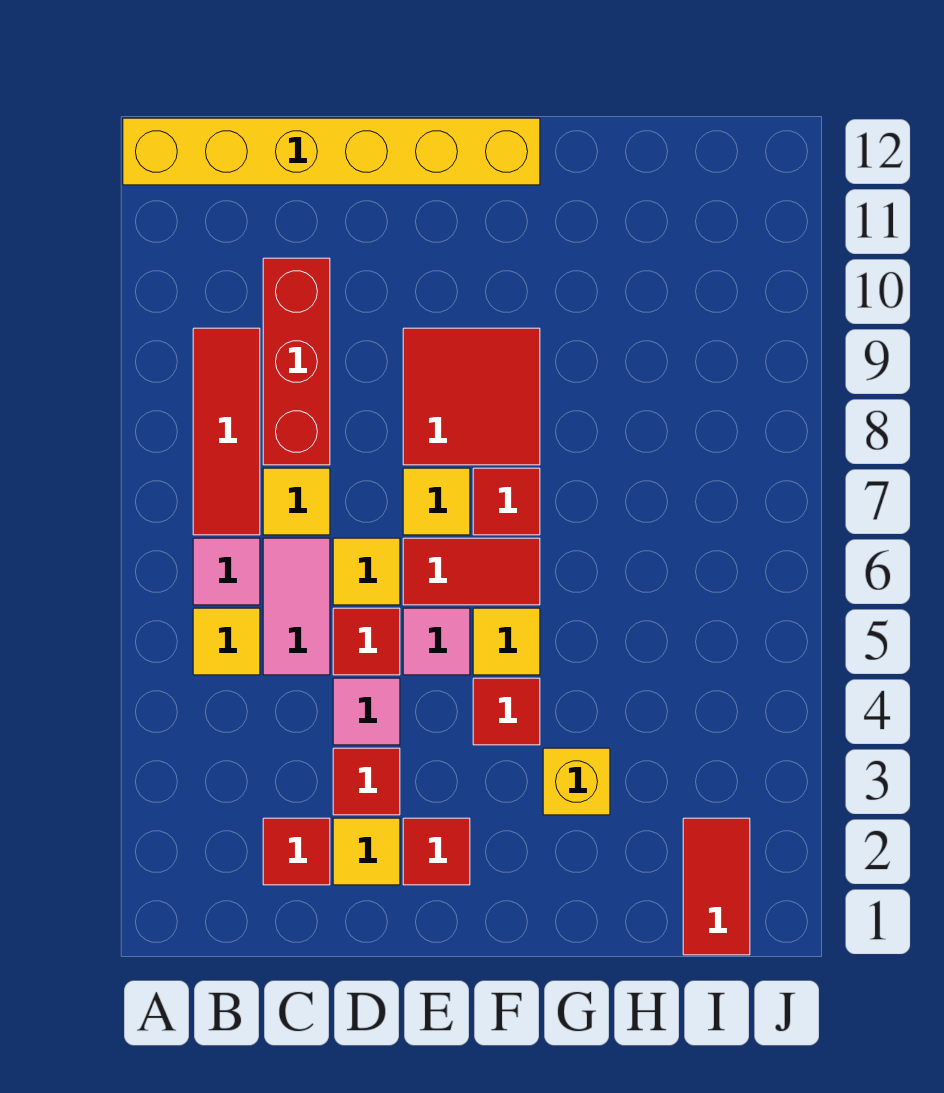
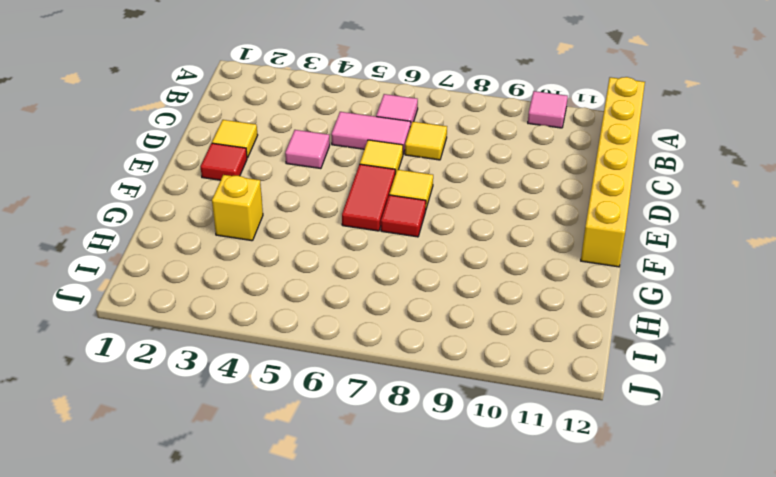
pink 1x1 tile [528,91,568,128] -> pink 1x1 tile moved to [403,608,470,675]
none -> yellow 1x1 tile [193,608,260,675]
none -> red 1x3 tile [193,328,260,535]
none -> red 1x1 tile [263,818,330,885]

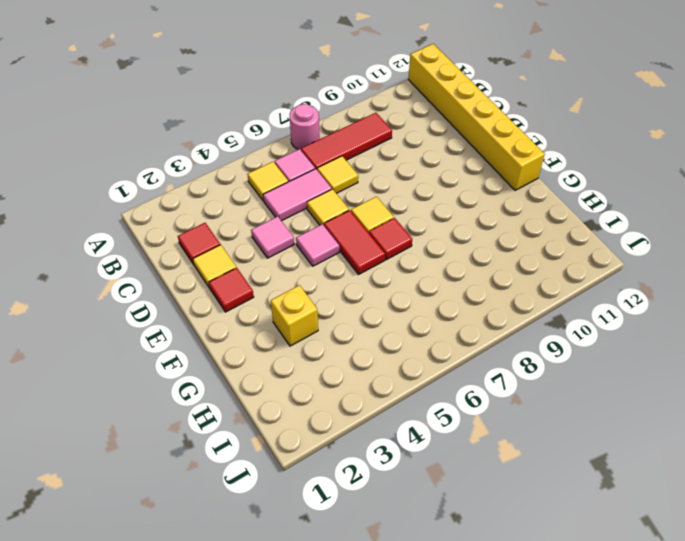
pink 1x1 round brick [290,104,320,150] -> none
none -> red 1x3 brick [263,258,330,465]
none -> red 1x1 tile [333,748,400,815]
none -> red 1x1 tile [333,608,400,675]

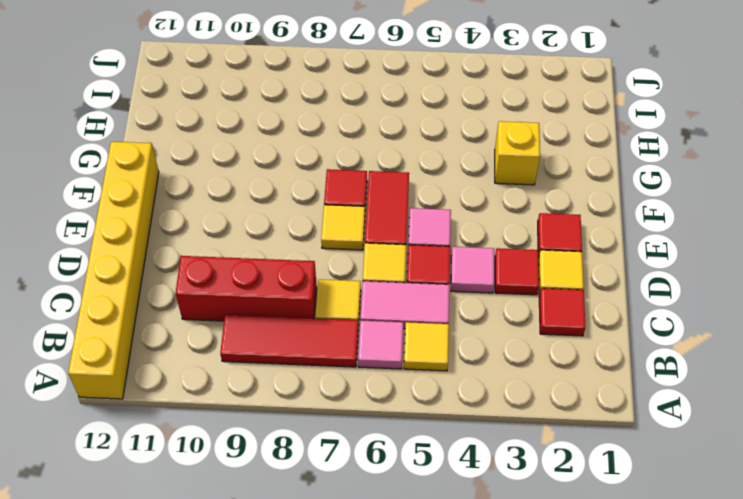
none -> red 2x2 tile [403,328,540,465]
none -> red 1x1 tile [473,678,540,745]
none -> yellow 1x1 tile [473,608,540,675]

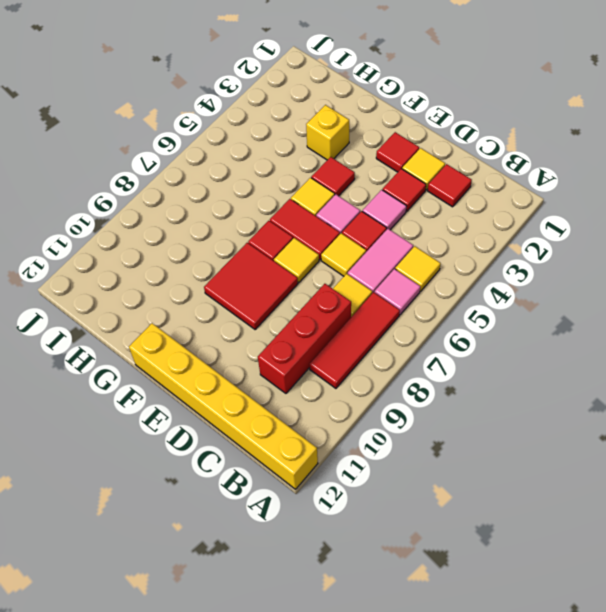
none -> red 1x2 tile [683,818,750,955]

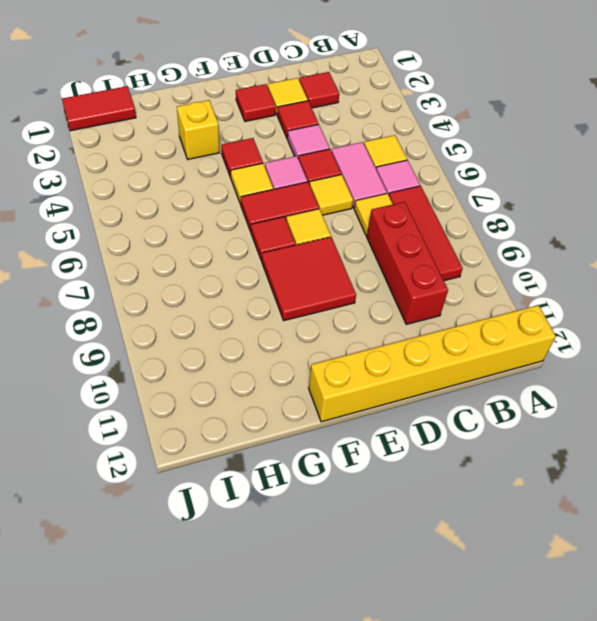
red 1x2 tile [62,86,136,131] -> red 1x2 tile turned to [683,818,750,955]

